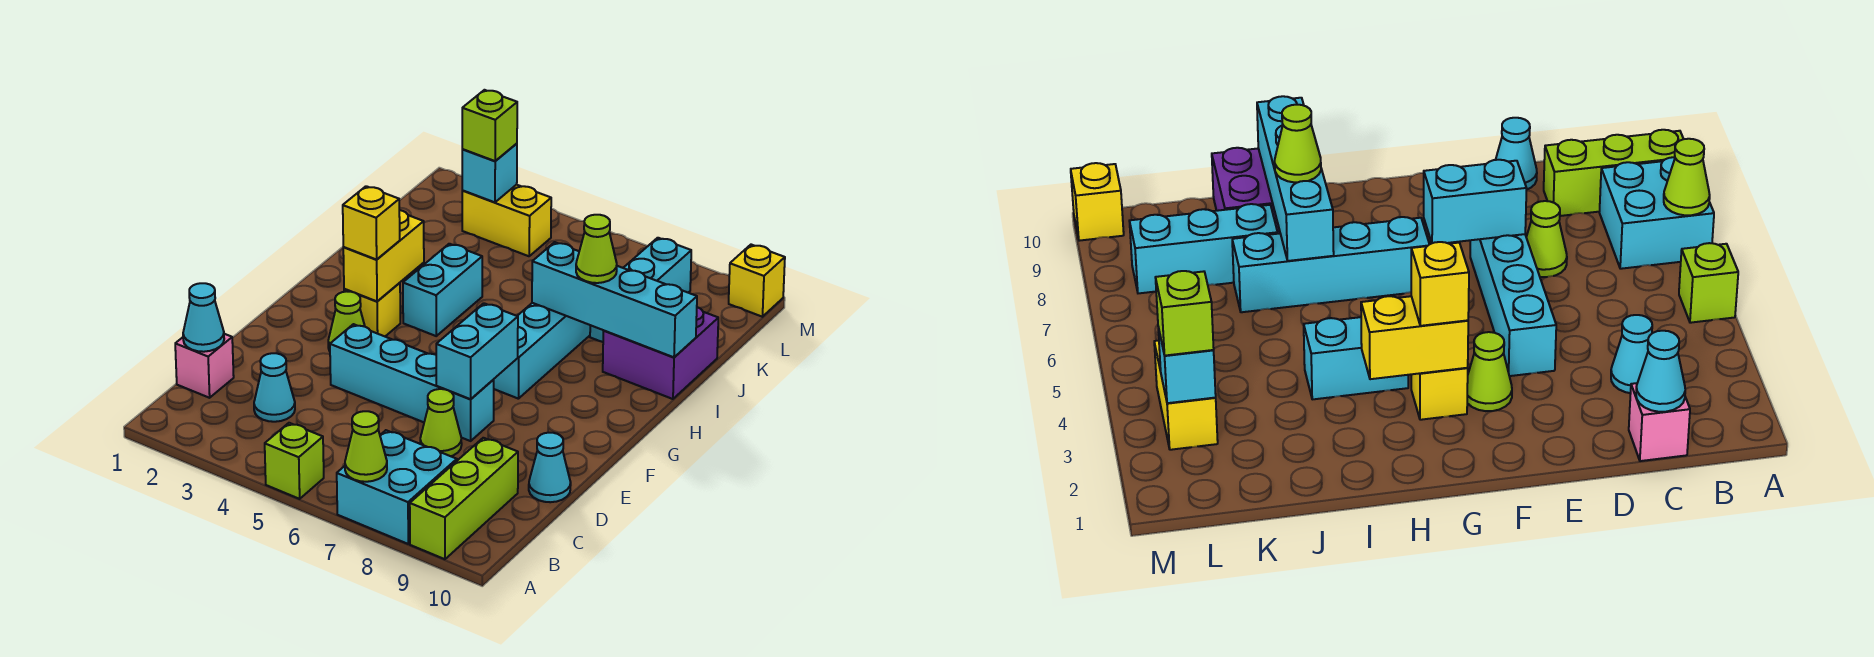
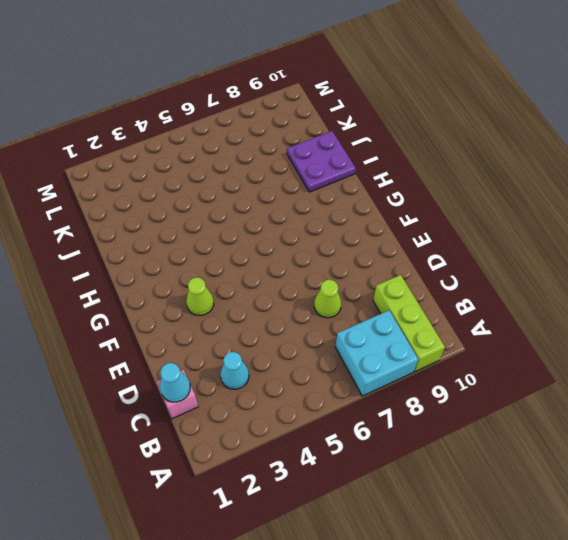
purple 2x2 plate [287,131,356,192] -> purple 2x2 brick [603,307,718,399]
none -> lime 1x1 brick [265,423,324,499]
none -> cyan 1x1 cone [529,433,571,502]
none -> cyan 1x4 brick [330,324,494,441]

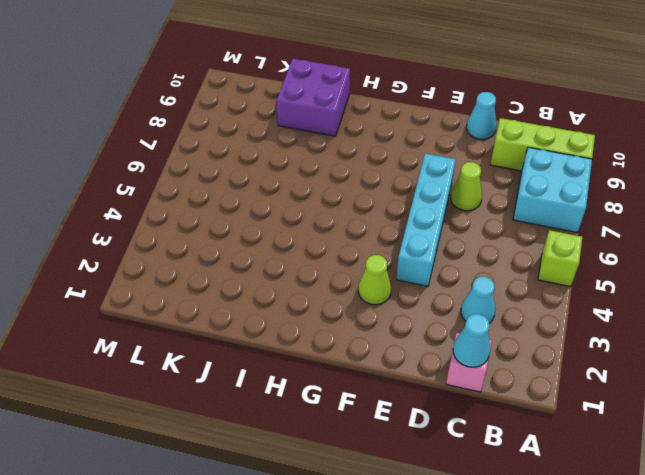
none -> yellow 1x1 brick [344,283,400,336]
none -> cyan 1x4 brick [493,303,590,399]
none -> cyan 1x2 brick [403,244,482,336]

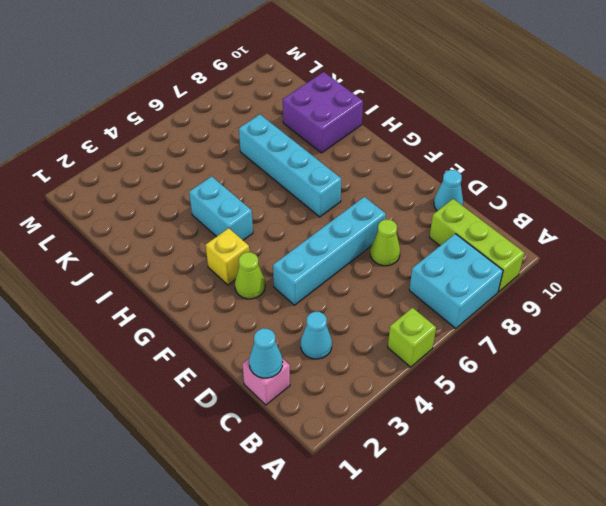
none -> cyan 1x3 brick [590,238,691,342]
none -> yellow 1x2 brick [462,185,551,256]
none -> yellow 1x1 brick [729,245,785,317]

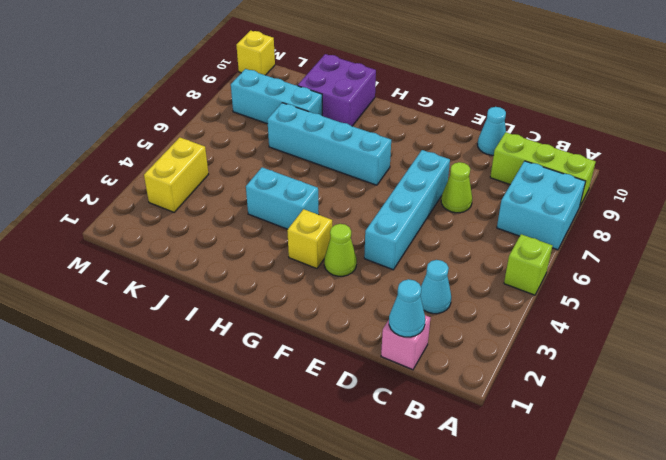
none -> lime 1x1 cone [345,411,387,482]
none -> cyan 1x2 brick [436,303,518,399]
none -> yellow 1x2 brick [343,210,424,301]

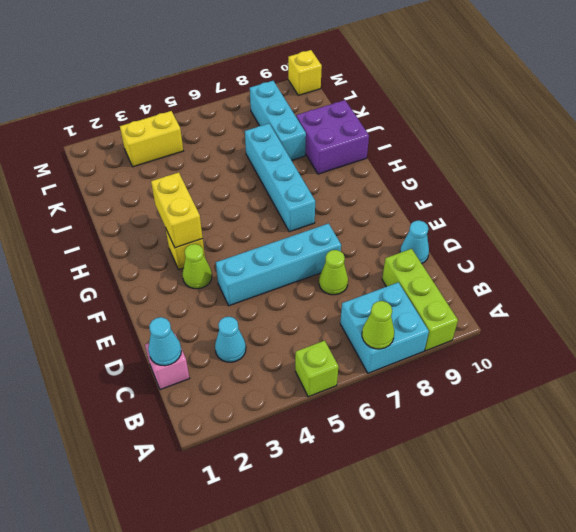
none -> cyan 1x2 brick [403,244,482,336]
none -> cyan 1x2 brick [436,303,518,399]
none -> cyan 1x4 brick [532,242,697,357]

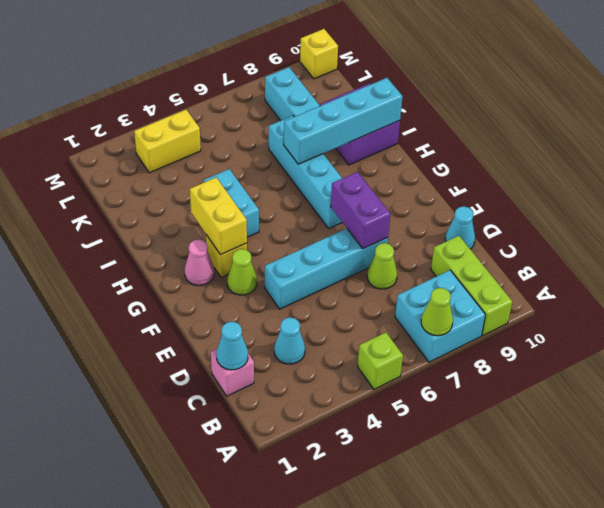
purple 1x2 brick [331,172,391,249] -> cyan 1x2 brick [436,303,518,399]
pink 1x1 cone [185,239,214,286] -> none
none -> cyan 1x1 brick [462,144,517,202]
none -> yellow 1x1 brick [343,186,400,260]
none -> lime 1x1 cone [576,215,617,283]

